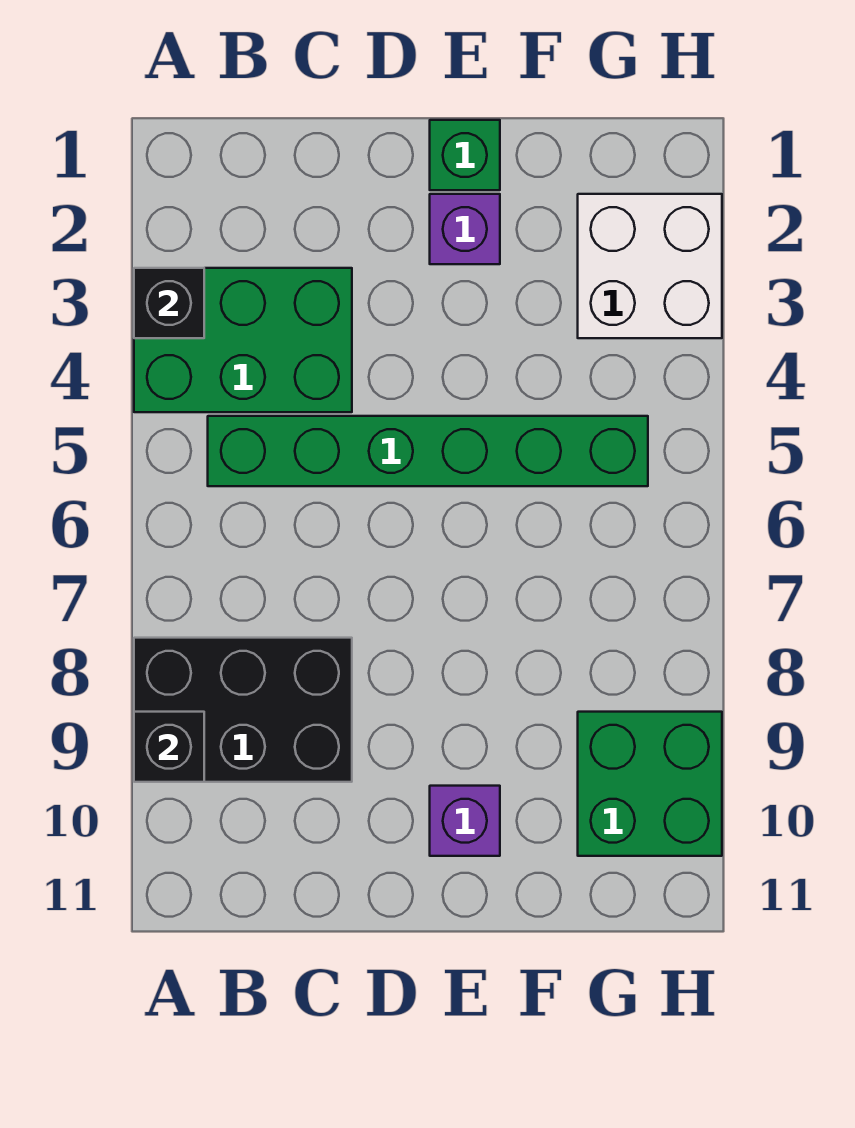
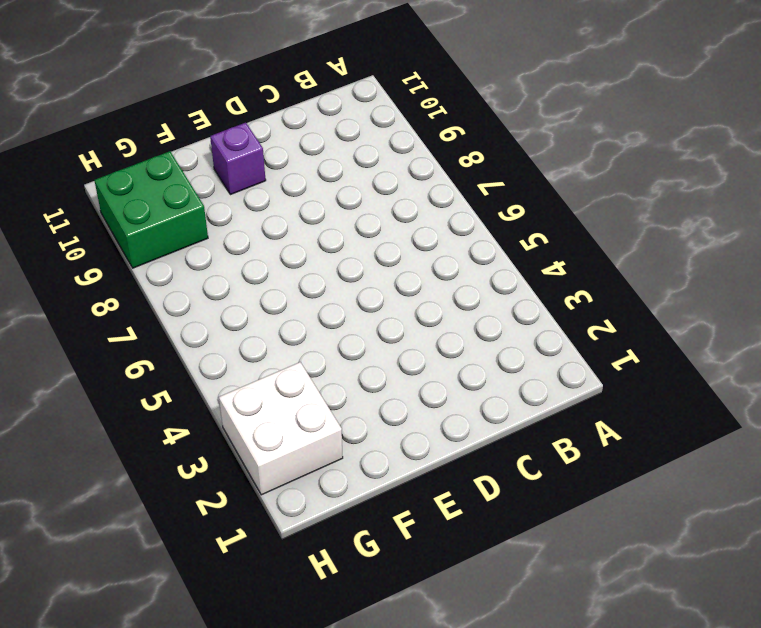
none -> green 2x3 brick [134,268,352,412]
none -> black 2x3 brick [134,638,352,782]

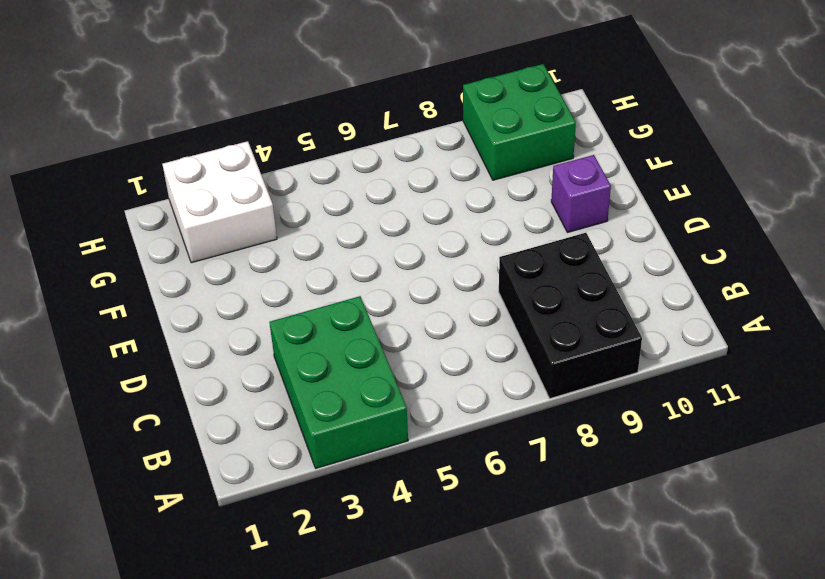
none -> green 1x6 brick [208,416,648,486]
none -> green 1x1 brick [430,120,500,190]

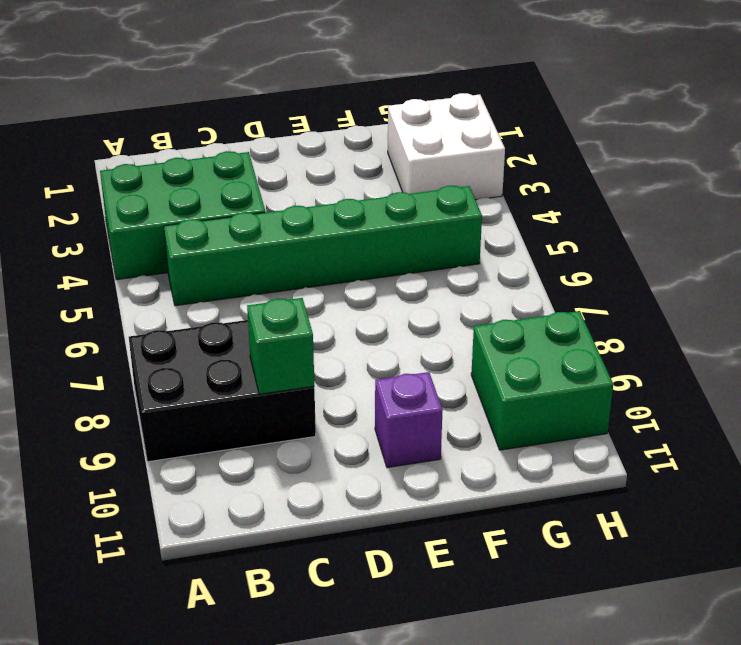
green 1x1 brick [247,298,314,394] -> green 1x1 brick moved to [430,120,500,190]
none -> purple 1x1 brick [430,194,500,264]
none -> black 1x1 brick [134,268,204,338]

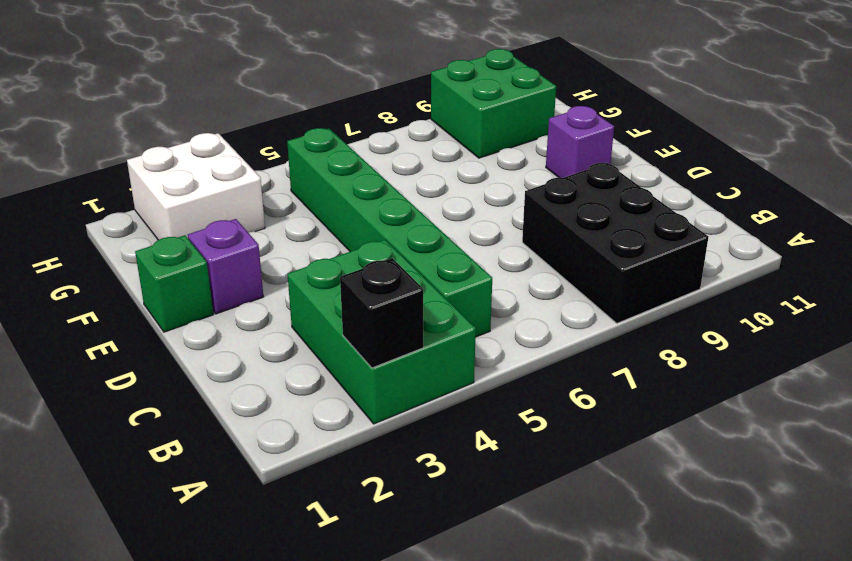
none -> black 1x1 brick [134,712,204,782]

